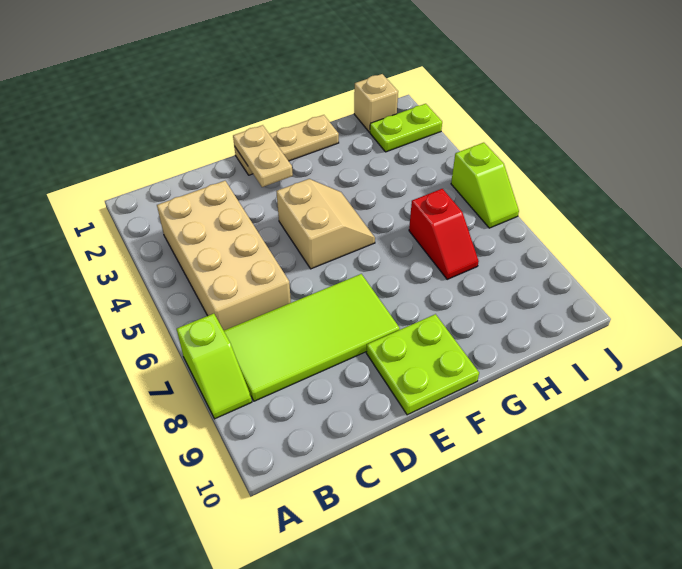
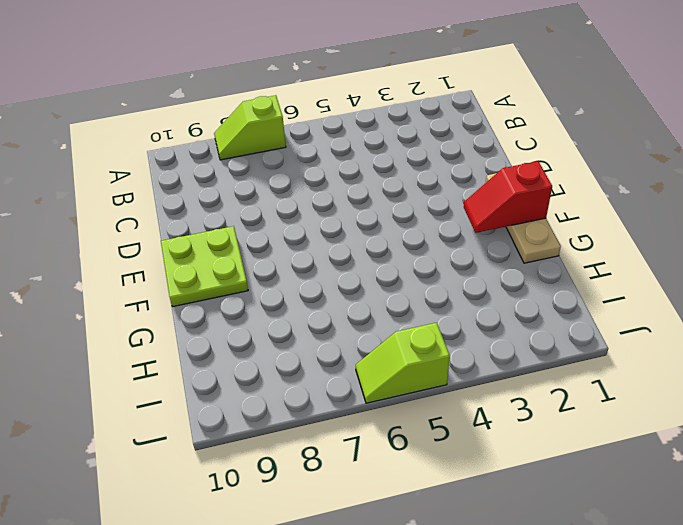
red 1x2 slope [464,161,552,233] -> red 1x2 slope moved to [409,189,479,279]
none -> tan 2x4 brick [157,181,291,330]
none -> lime 2x4 tile [224,274,400,401]

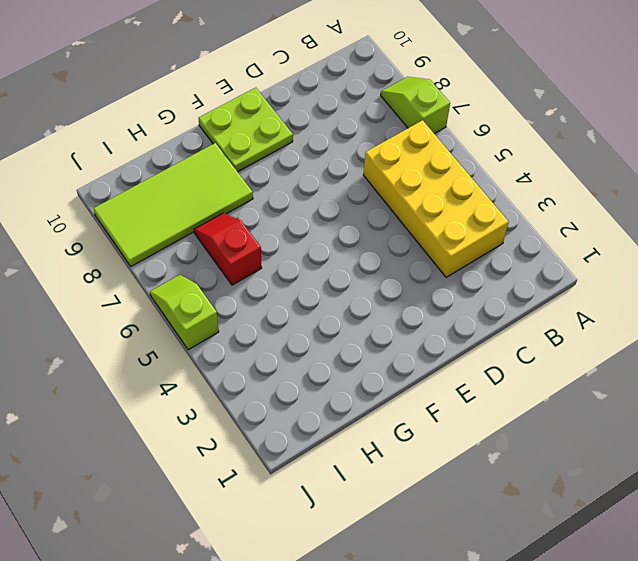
yellow 2x4 brick [364,120,509,277] -> tan 2x4 brick [157,181,291,330]
lime 2x4 tile [93,143,253,266] -> lime 2x4 tile moved to [224,274,400,401]
none -> tan 1x3 plate [234,115,339,175]
none -> tan 2x2 slope [276,179,375,269]

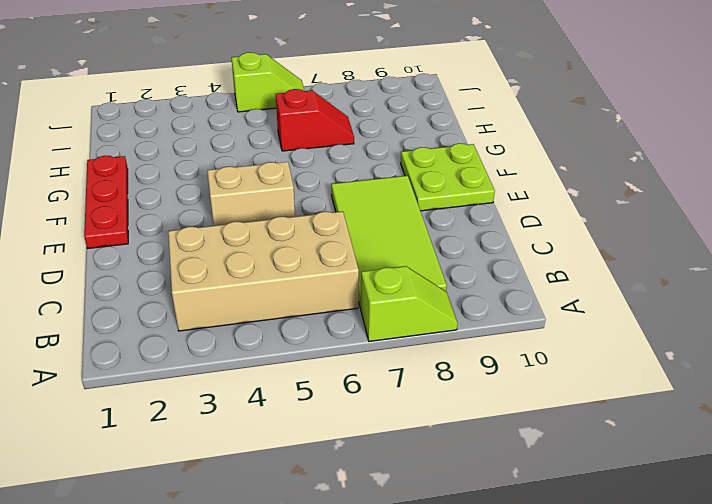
red 1x3 plate [84,156,128,248] -> tan 1x3 plate [234,115,339,175]
none -> tan 1x1 brick [354,74,398,132]
none -> lime 1x2 plate [370,104,442,152]

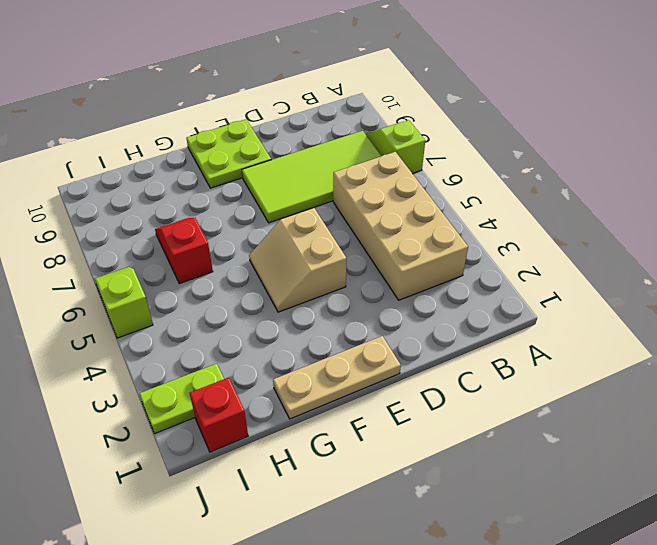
red 1x1 brick [190,377,248,452] -> tan 1x1 brick [354,74,398,132]
none -> tan 1x2 plate [233,125,293,187]

